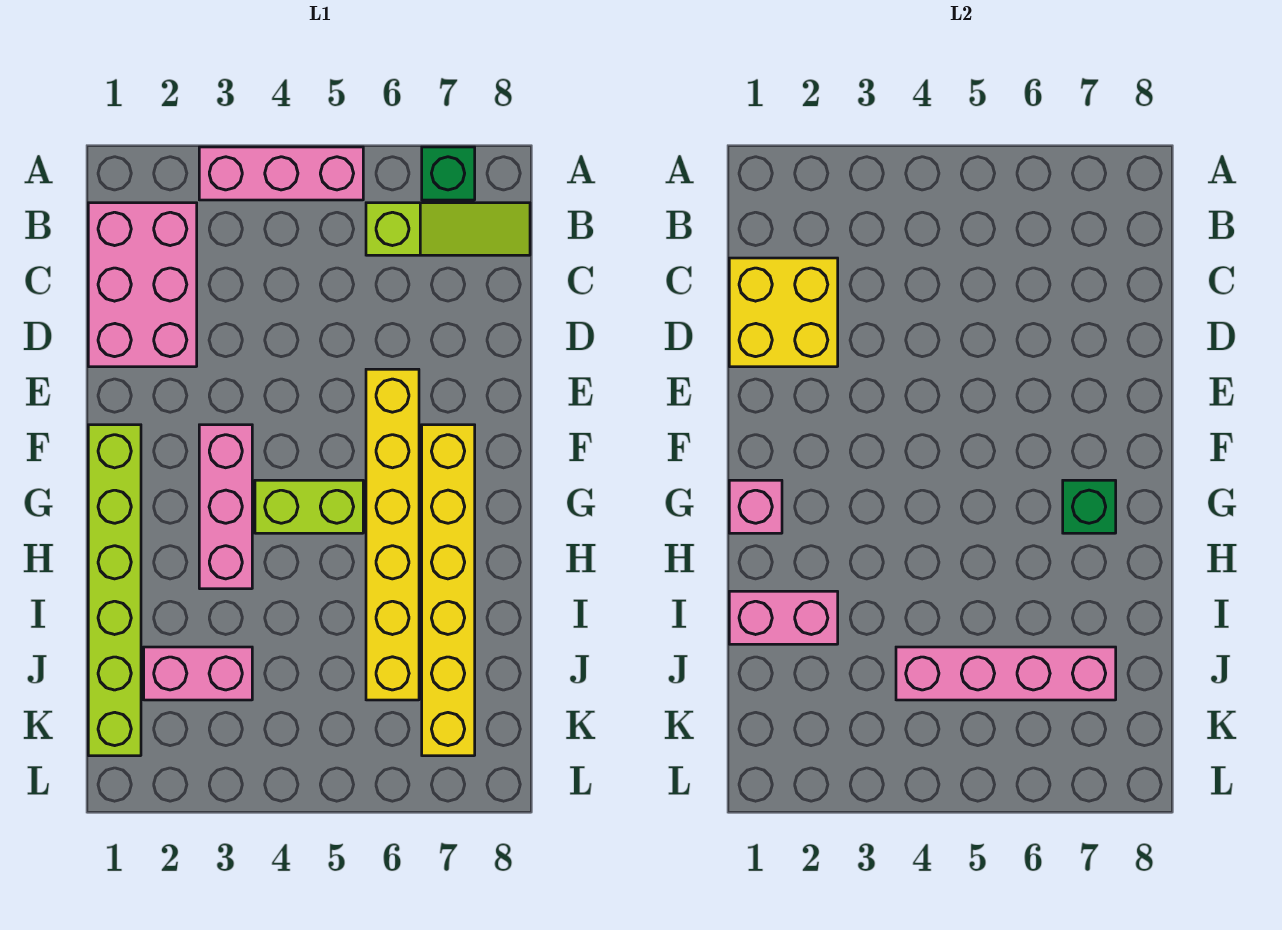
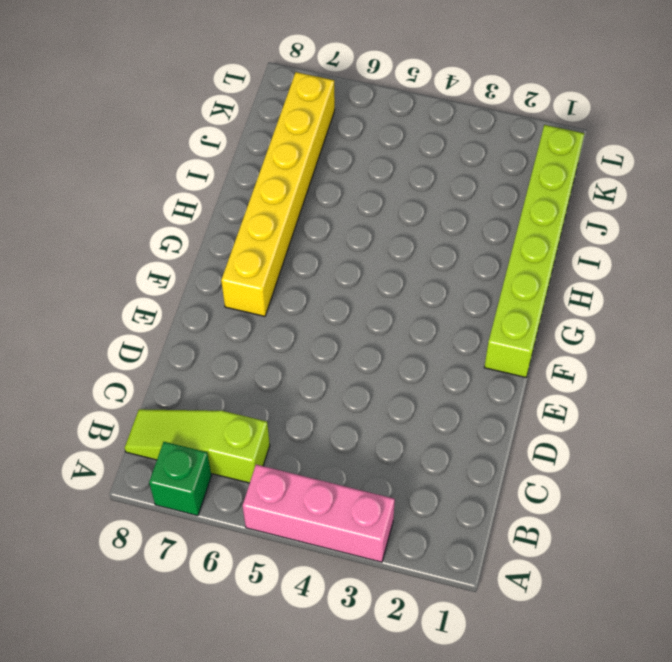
none -> pink 2x3 brick [88,203,197,367]
none -> yellow 1x6 brick [366,369,419,700]
none -> pink 1x3 brick [199,425,252,589]

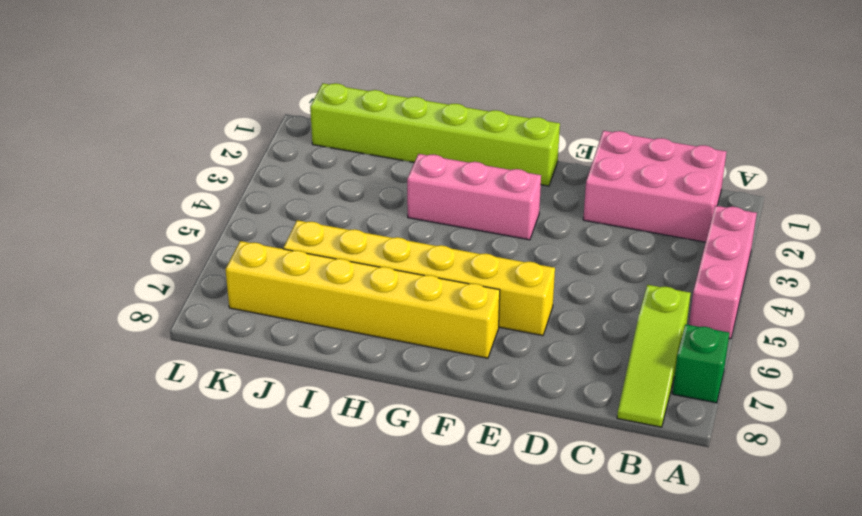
none -> lime 1x2 brick [255,480,363,533]
none -> pink 1x2 brick [144,647,252,700]
none -> yellow 2x2 brick [729,258,838,367]

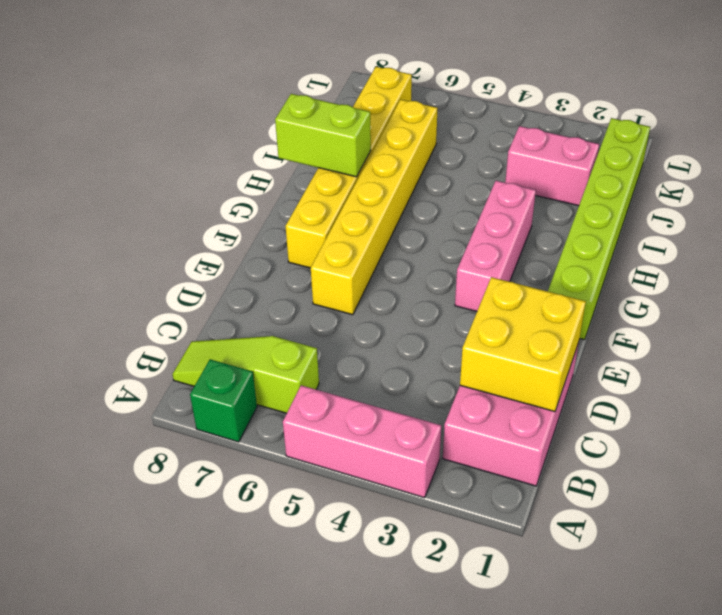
lime 1x2 brick [275,94,371,177] -> lime 1x2 brick moved to [255,480,363,533]
none -> pink 1x1 brick [729,480,782,533]
none -> green 1x1 brick [1063,480,1116,533]
none -> pink 1x2 brick [729,591,838,644]

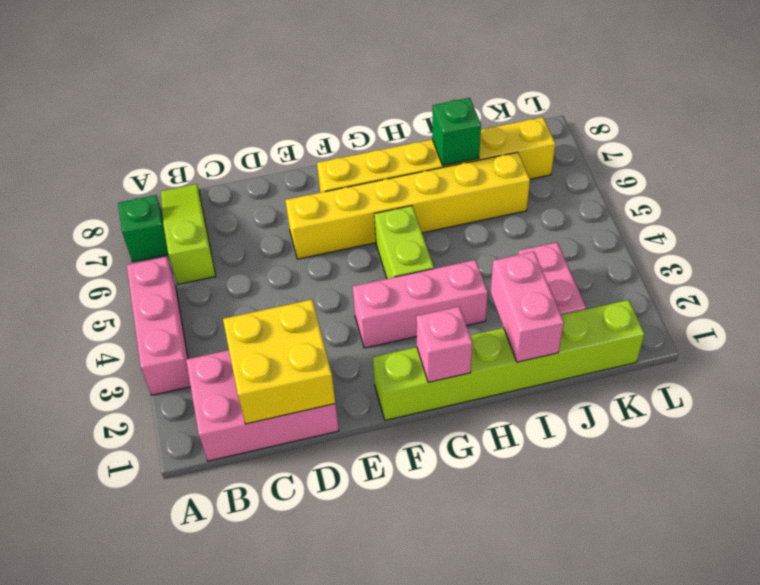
green 1x1 brick [432,98,481,166] -> green 1x1 brick moved to [1063,480,1116,533]
none -> pink 1x4 brick [896,647,1116,700]

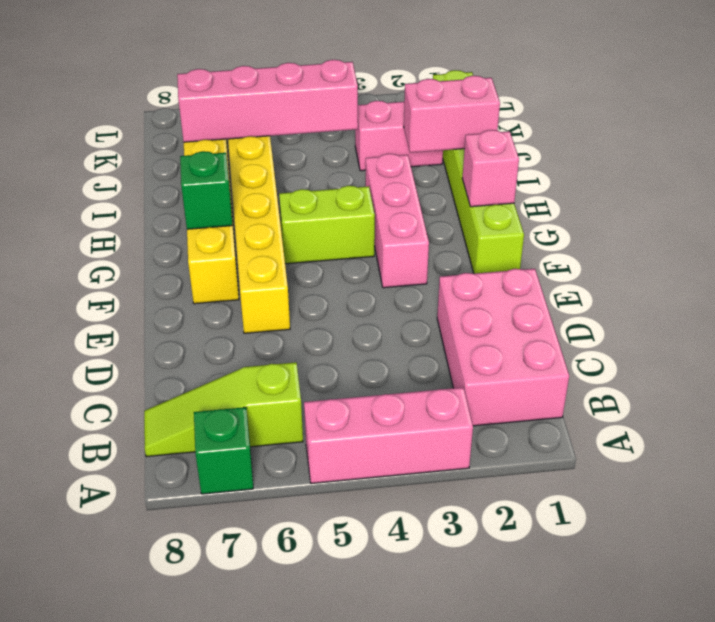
none -> yellow 2x2 brick [729,258,838,367]

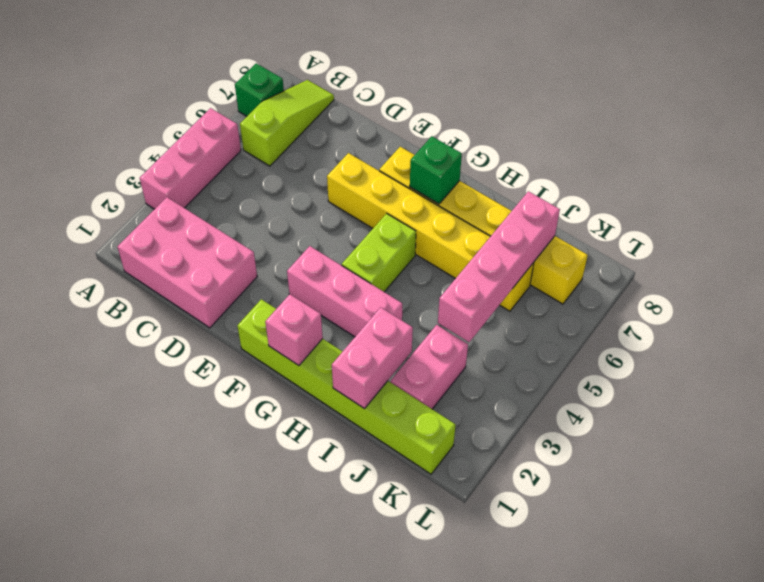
none -> yellow 2x2 brick [729,258,838,367]

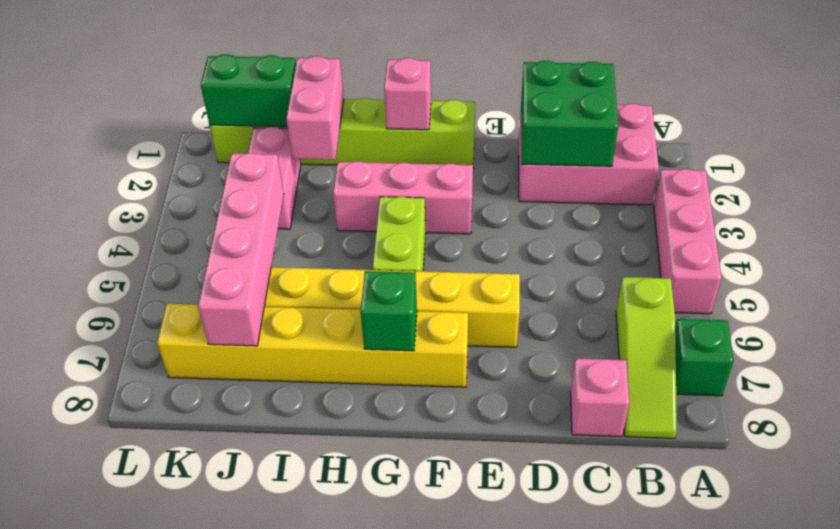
green 2x2 brick [521,61,618,166] -> yellow 2x2 brick [729,258,838,367]
pink 1x1 brick [570,358,630,437] -> none
green 1x2 brick [201,55,296,127] -> none

